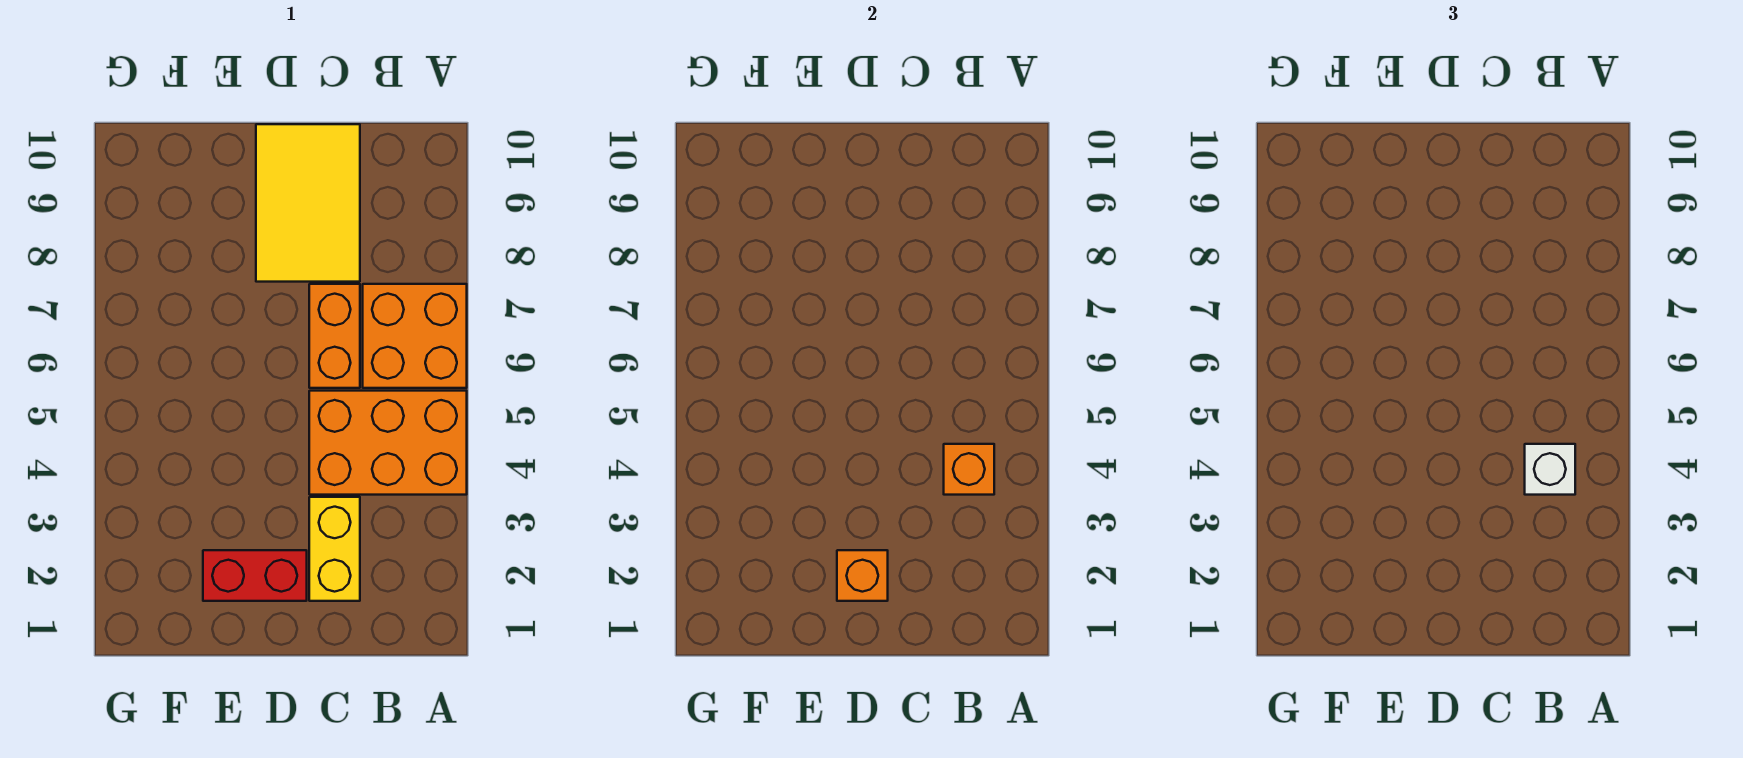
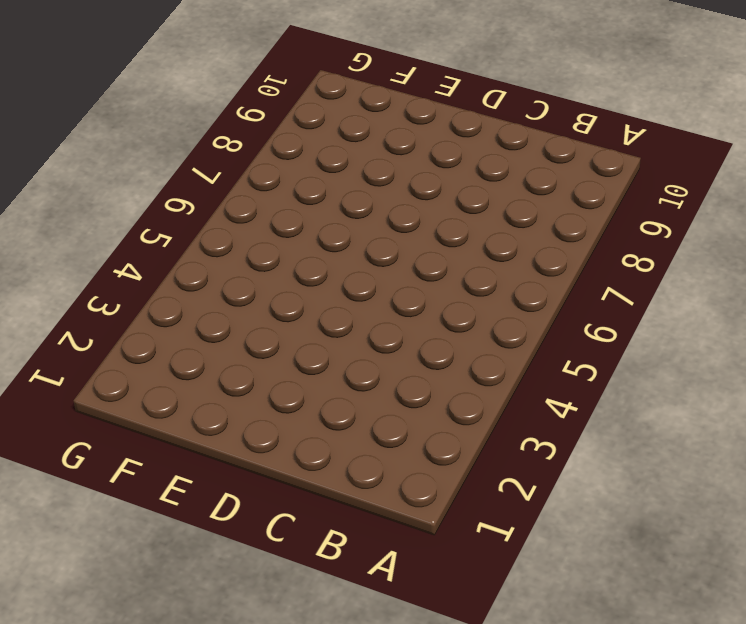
none -> orange 2x3 brick [309,391,467,495]
none -> orange 2x2 brick [363,284,467,388]

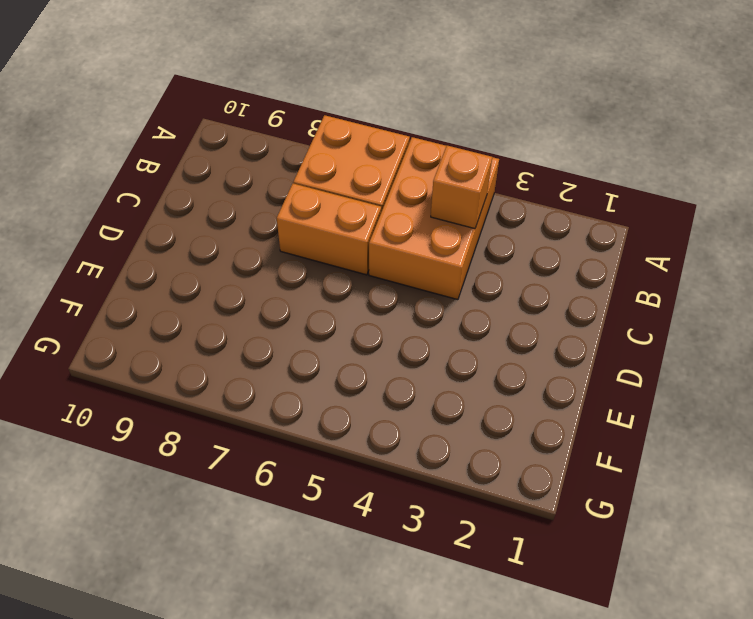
none -> yellow 1x2 brick [309,497,360,601]
none -> yellow 2x3 tile [256,124,360,282]

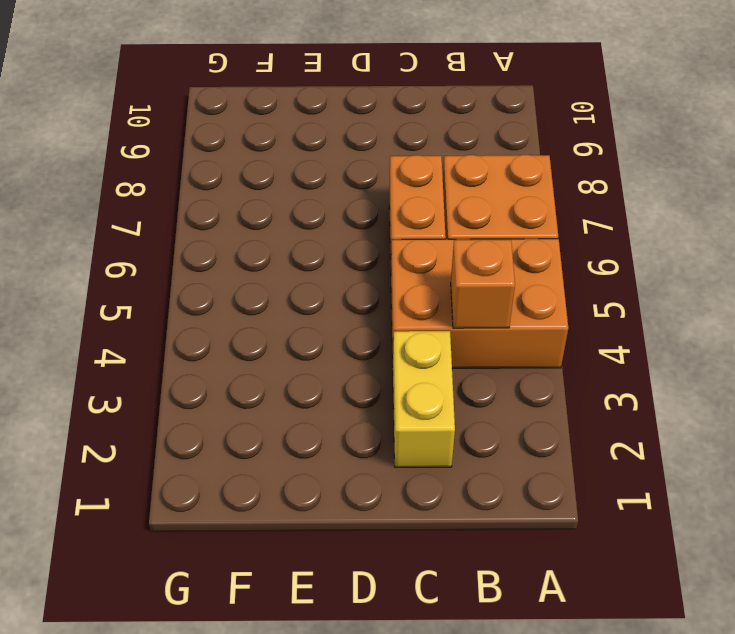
none -> yellow 2x3 tile [256,124,360,282]
none -> red 1x2 brick [203,550,307,601]

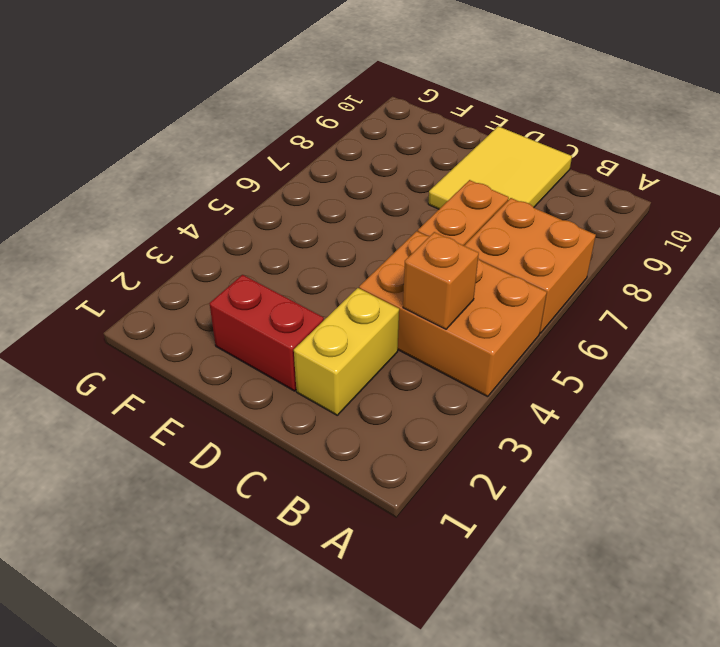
none -> orange 1x1 brick [837,550,888,601]
none -> white 1x1 brick [1525,444,1575,495]

